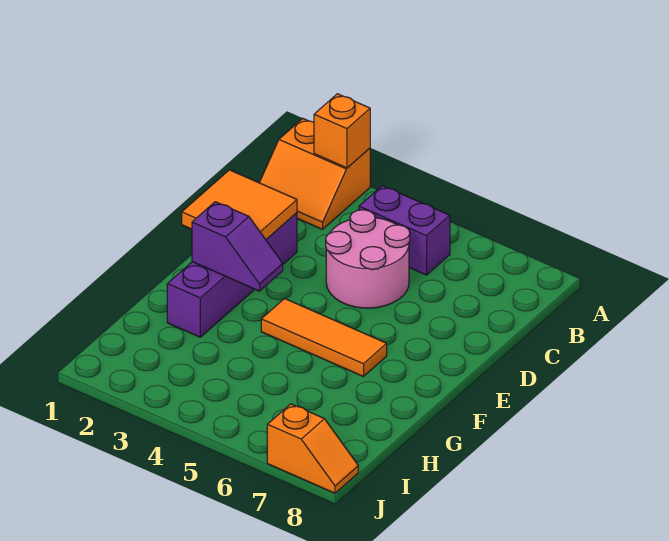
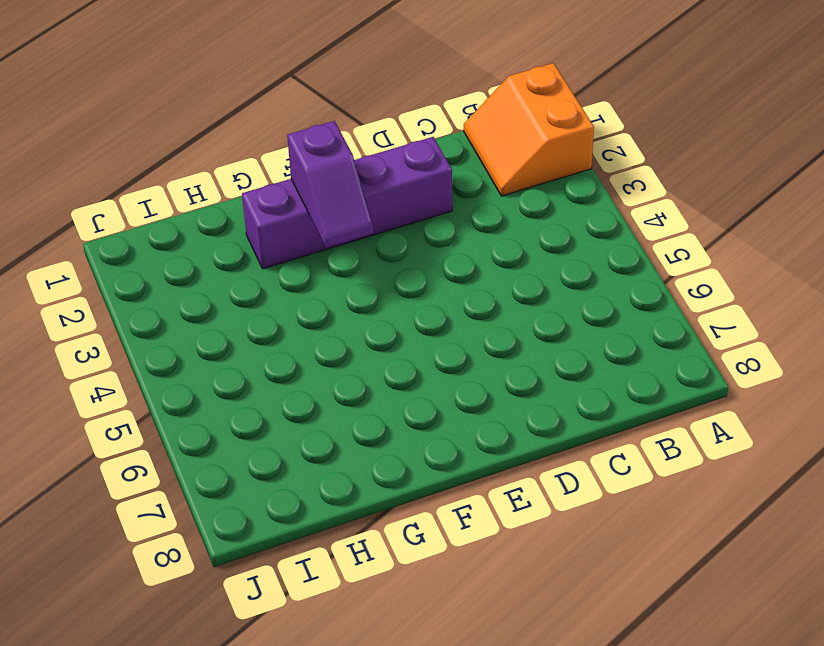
none -> purple 1x2 brick [359,186,450,275]
none -> pink 2x2 round brick [326,210,410,308]

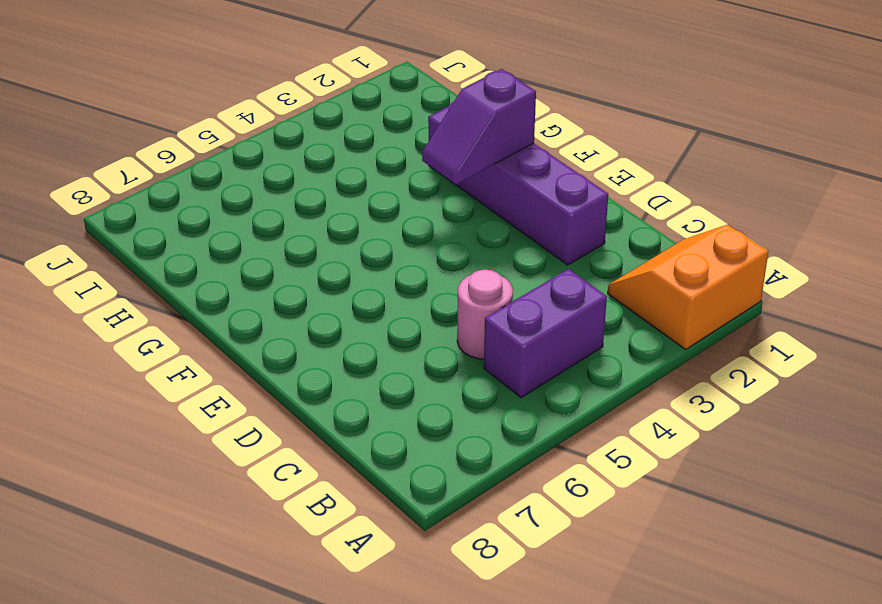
pink 1x1 round brick [457,270,513,359] -> pink 2x2 round brick [326,210,410,308]
none -> orange 1x3 tile [261,299,387,377]
none -> orange 1x2 slope [267,404,358,493]

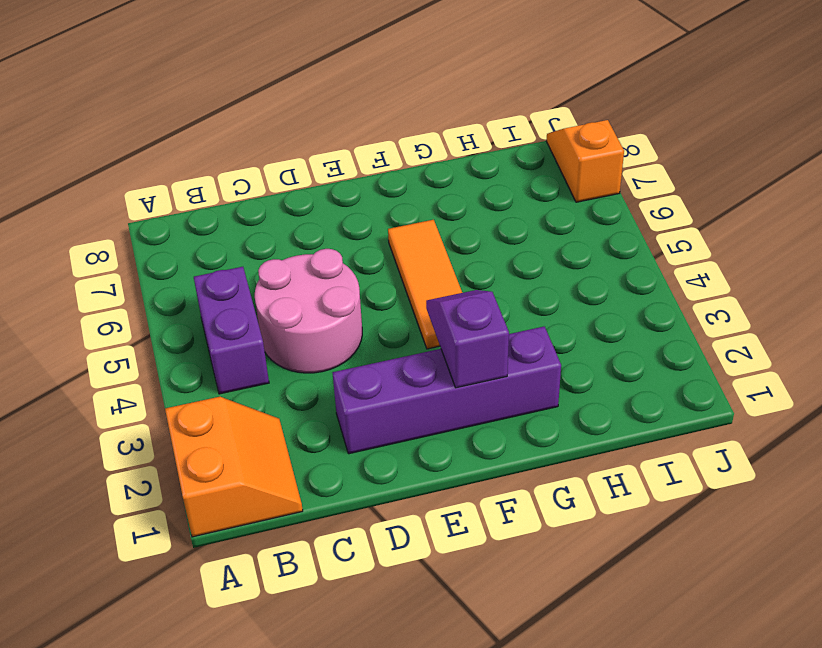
none -> orange 1x1 brick [314,94,370,168]
none -> orange 2x2 tile [182,170,297,239]

